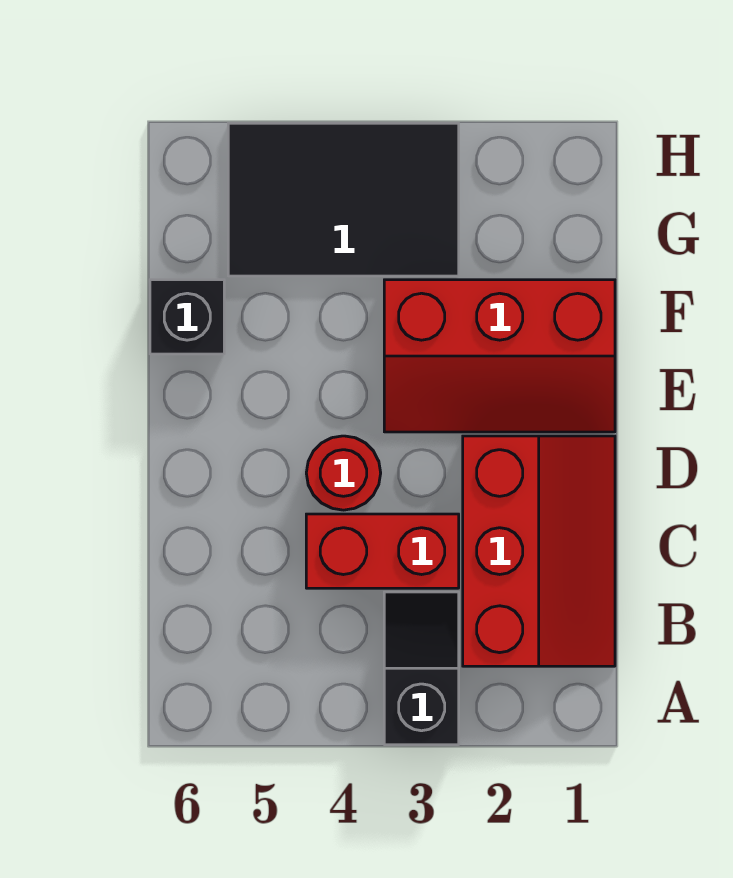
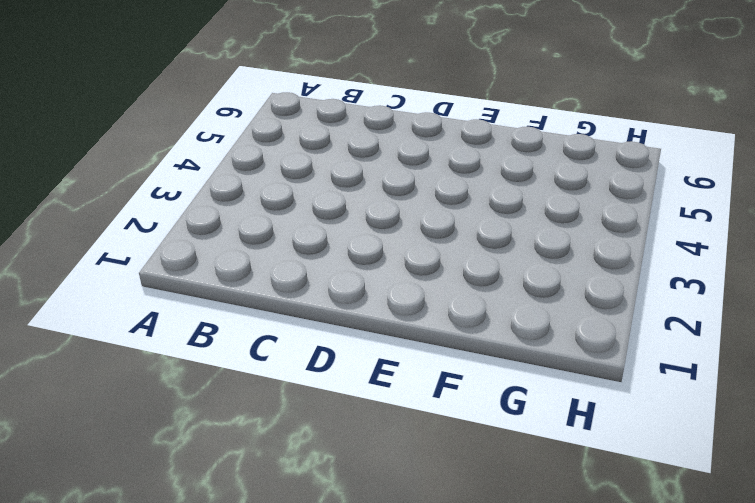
none -> black 1x2 slope [384,592,459,745]
none -> red 2x3 slope [463,436,615,666]

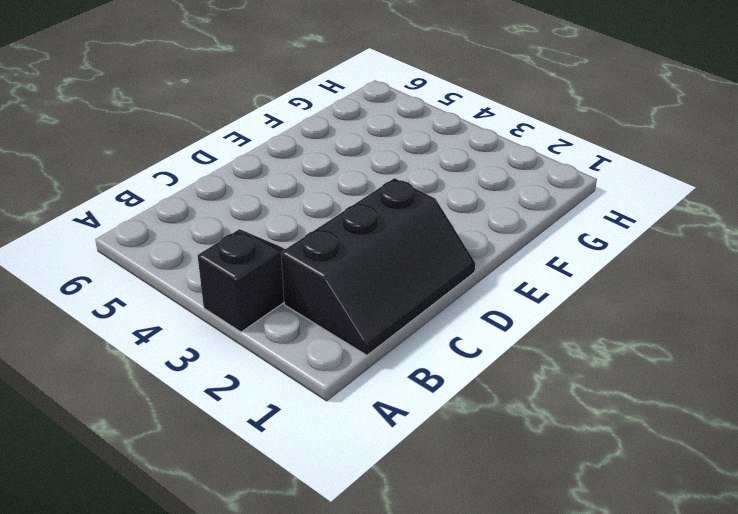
black 2x3 slope [281,178,475,355] -> red 2x3 slope [463,436,615,666]
none -> red 1x2 brick [306,514,459,588]
none -> red 1x1 round brick [306,436,381,510]

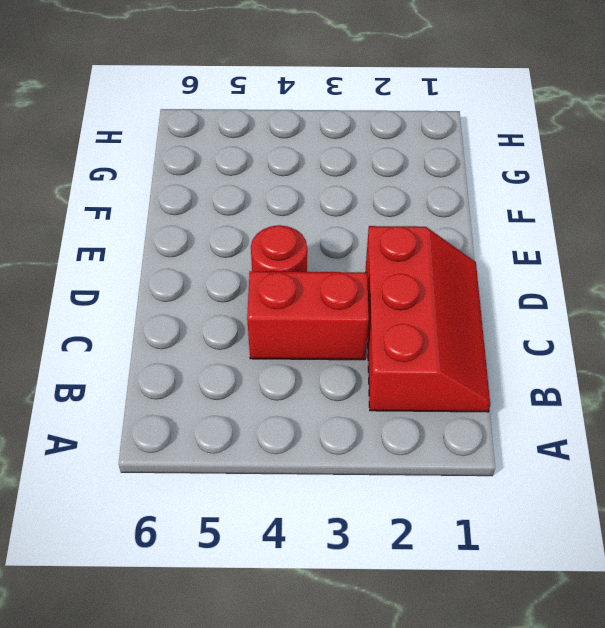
none -> black 1x2 slope [384,592,459,745]
none -> red 2x3 slope [384,280,615,432]

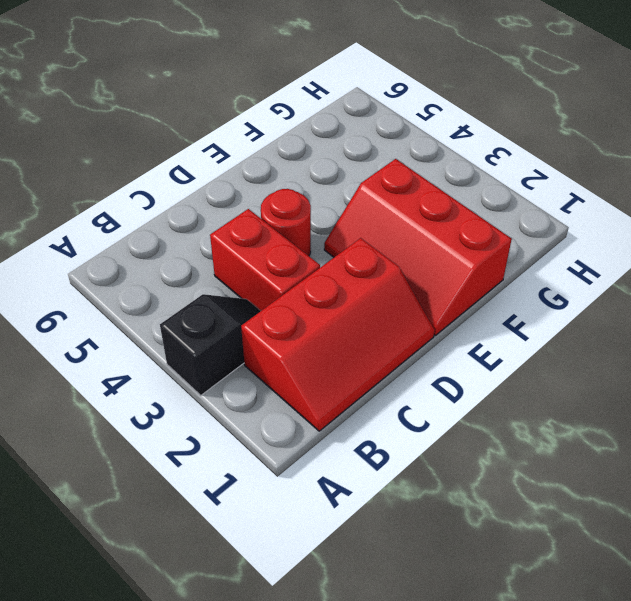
none -> black 1x1 brick [150,280,224,354]
none -> black 2x3 tile [228,123,459,276]

